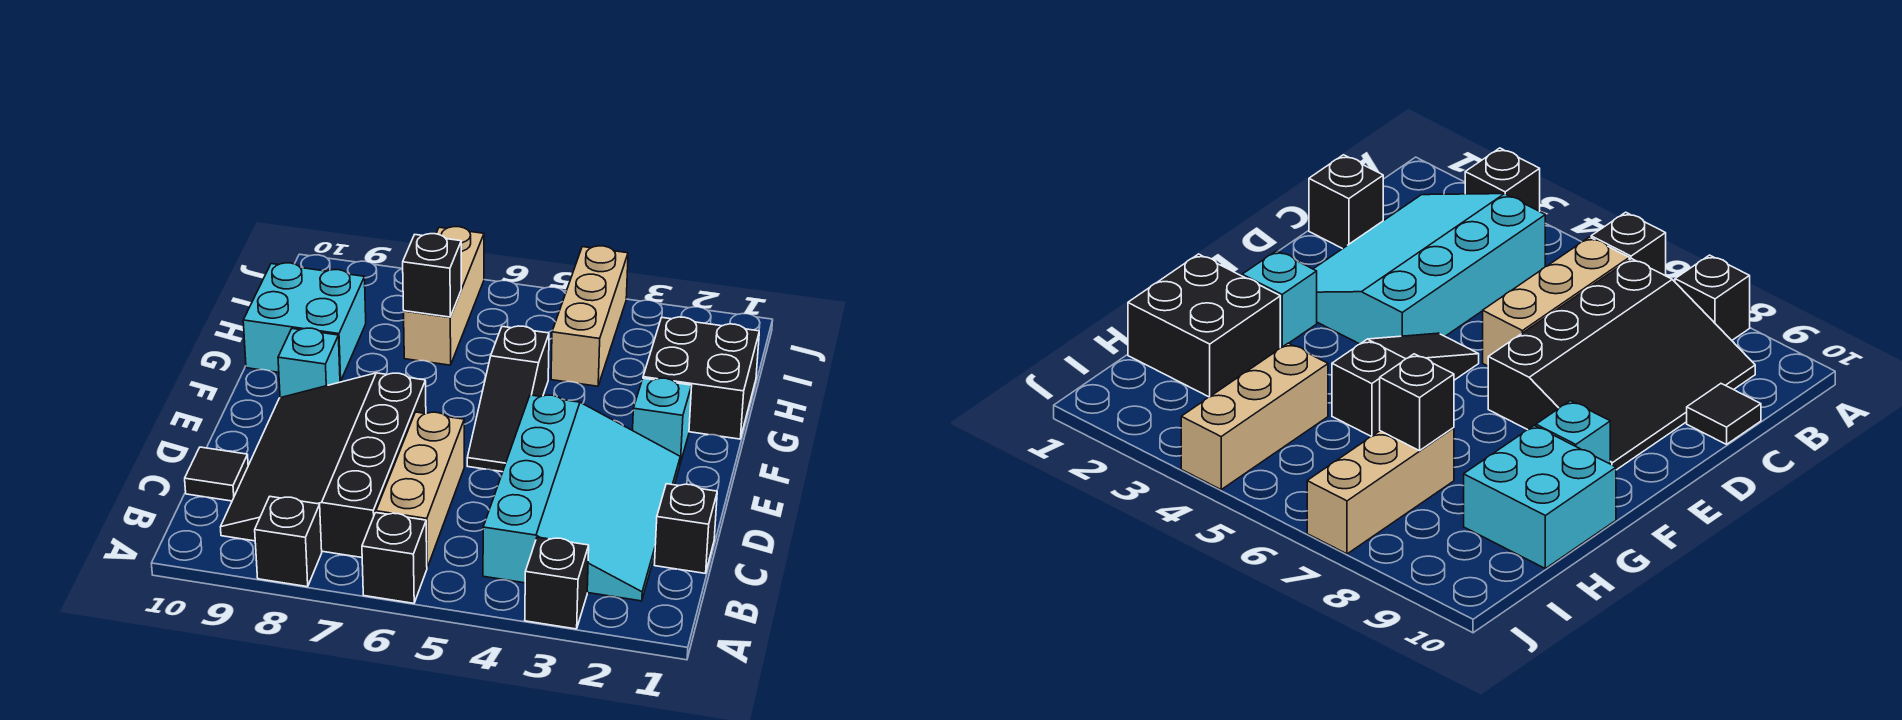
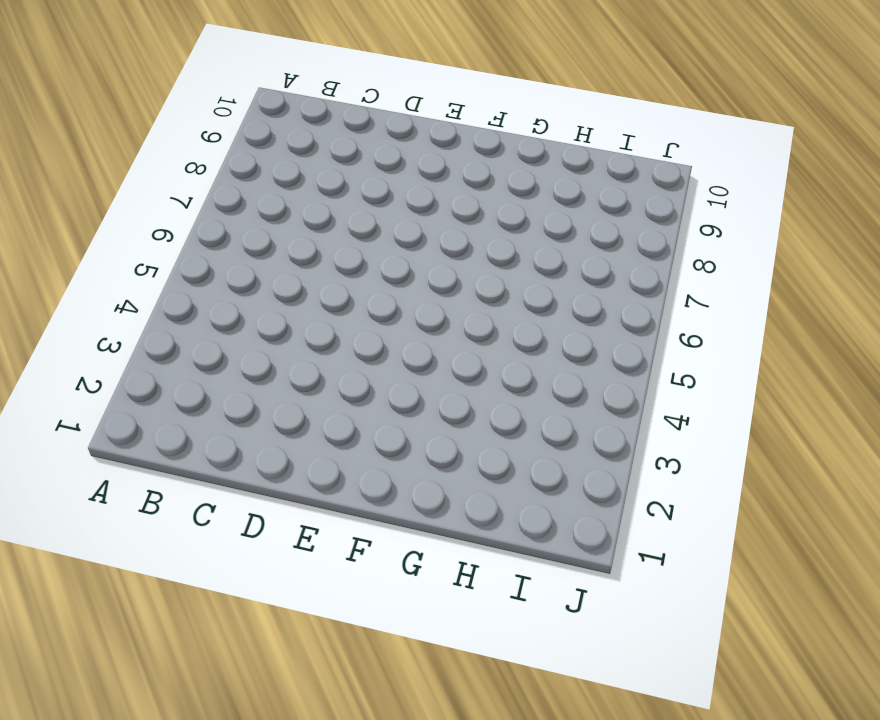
none -> black 1x1 brick [525,537,589,629]
none -> black 1x1 brick [362,513,427,603]
none -> black 1x1 brick [255,497,322,587]

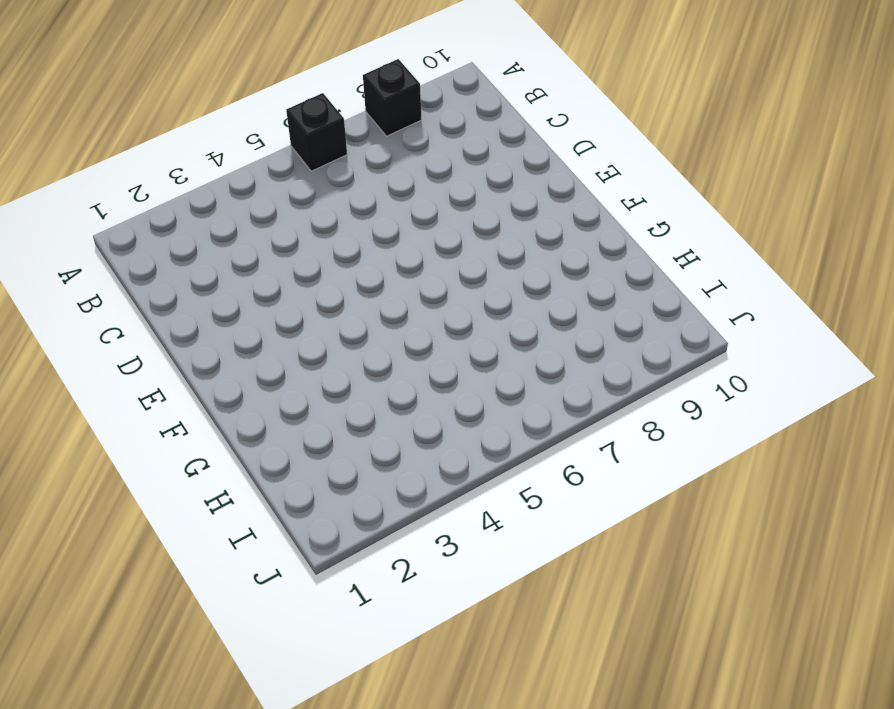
none -> black 1x1 brick [525,537,589,629]
none -> cyan 3x4 slope [483,395,680,601]
none -> tan 1x3 brick [376,412,464,567]

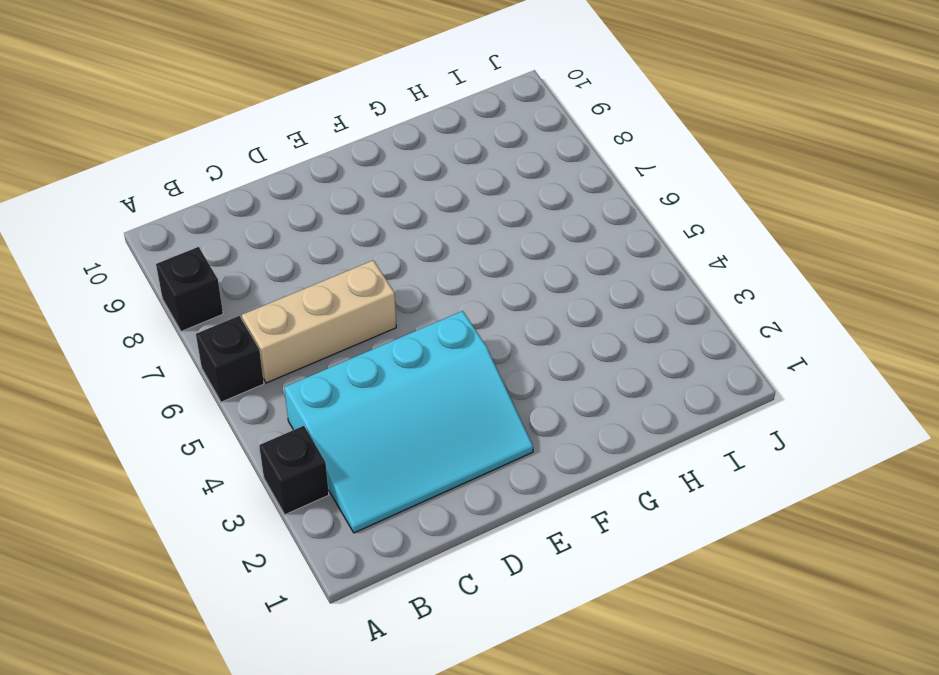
none -> black 3x4 slope [221,373,426,558]
none -> black 1x1 brick [655,484,717,573]
none -> black 1x1 tile [185,447,248,501]

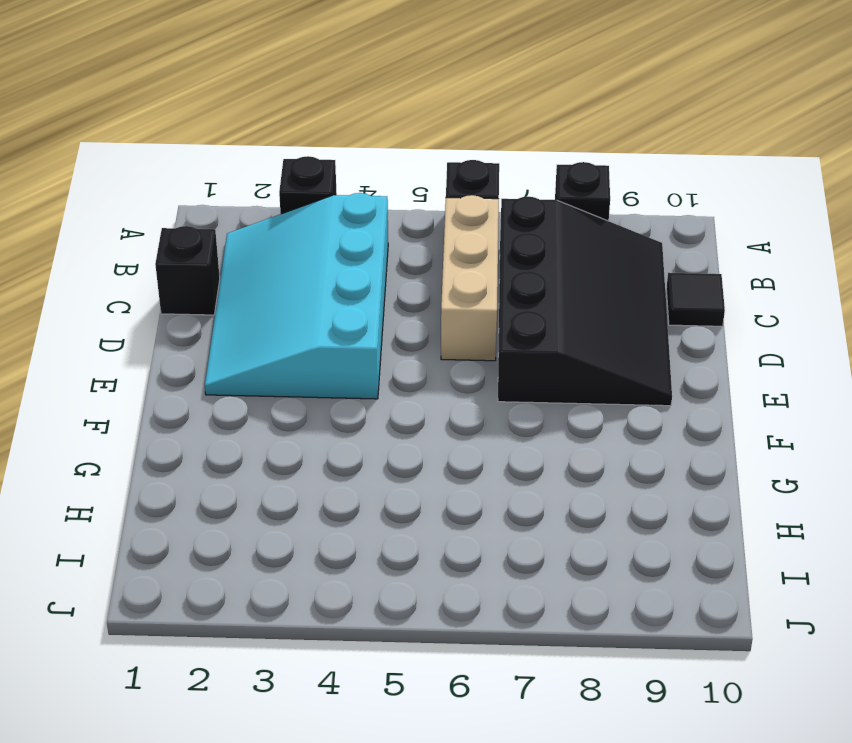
none -> black 1x3 slope [467,326,549,472]
none -> cyan 1x1 brick [633,378,692,463]
none -> cyan 1x1 brick [278,328,340,398]

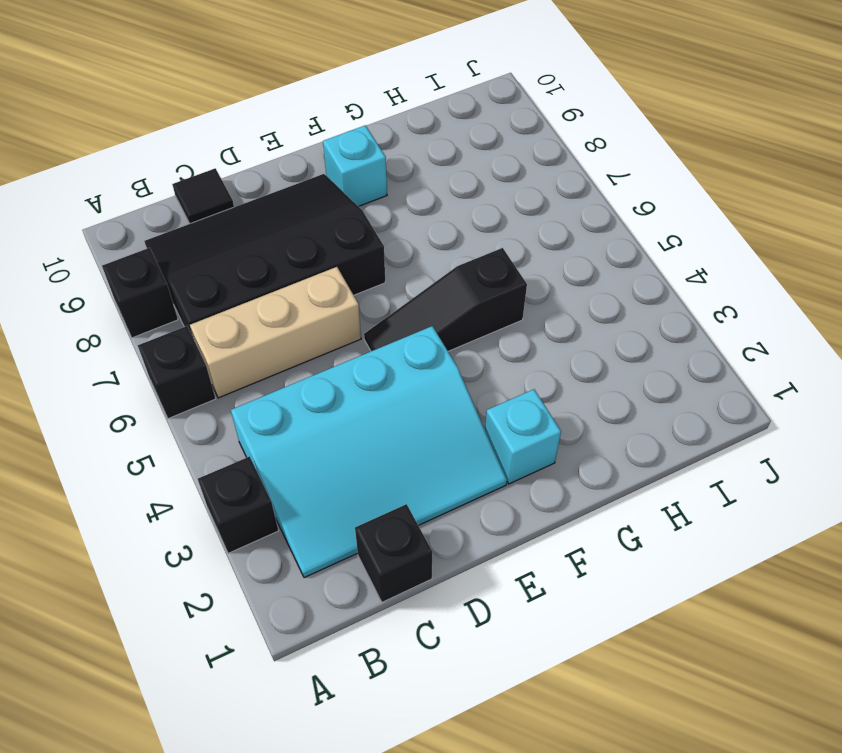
none -> black 2x2 brick [643,317,759,439]
none -> cyan 2x2 brick [243,263,366,381]
none -> tan 1x3 brick [551,246,628,386]

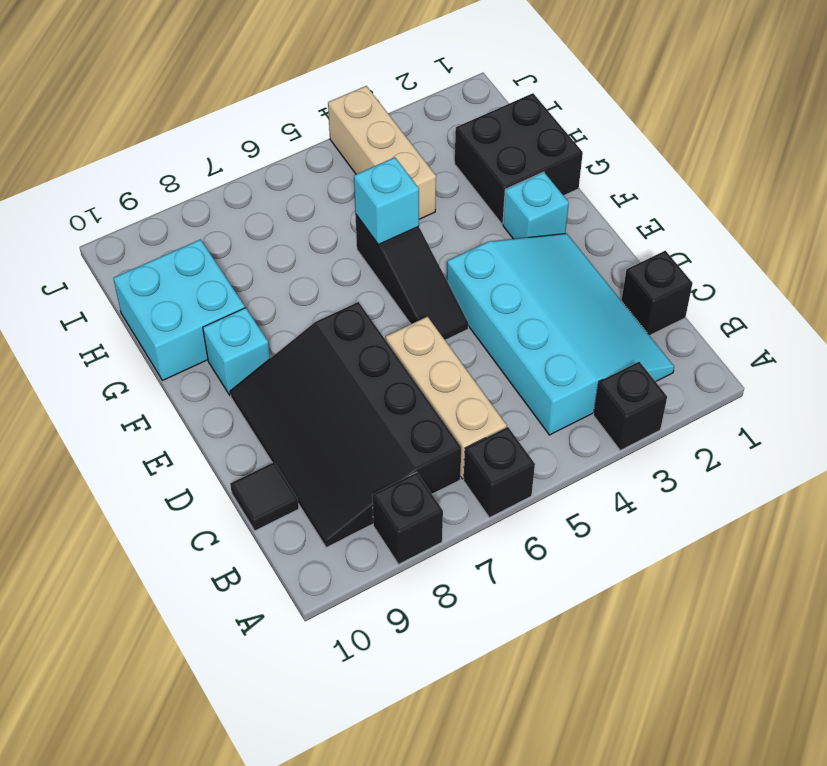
cyan 1x1 brick [354,157,419,245] -> none
none -> tan 1x3 brick [404,227,484,365]
none -> black 1x1 brick [402,234,461,317]

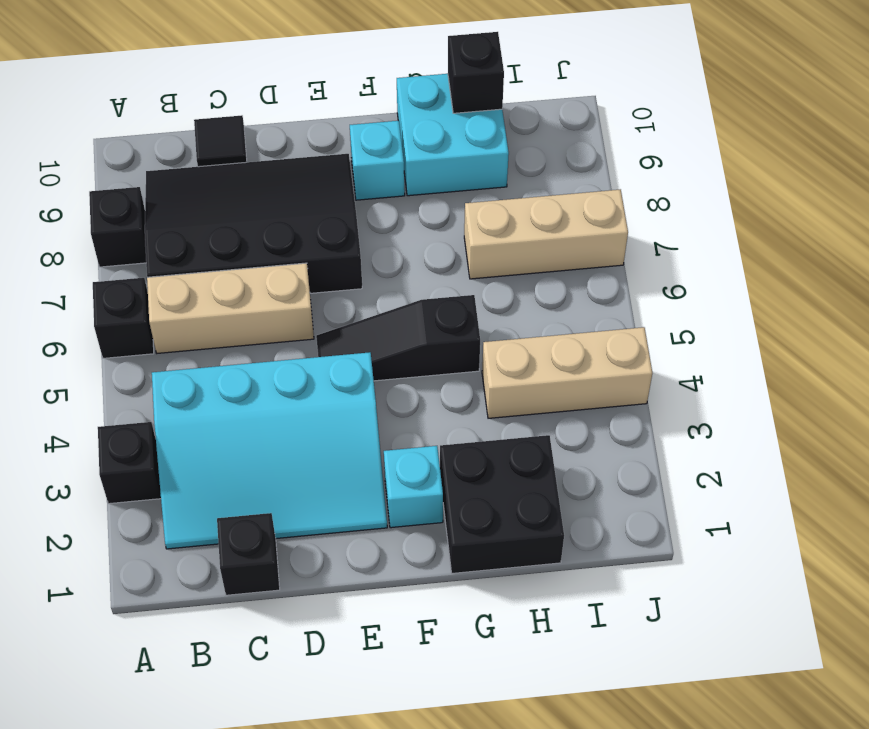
black 1x1 brick [448,32,504,113] -> black 1x1 brick moved to [402,234,461,317]

